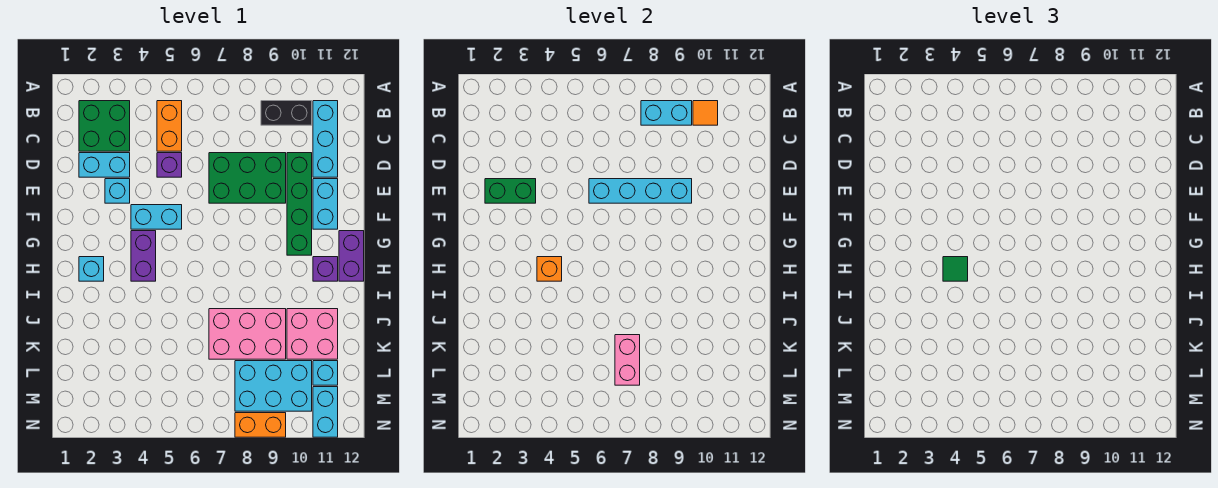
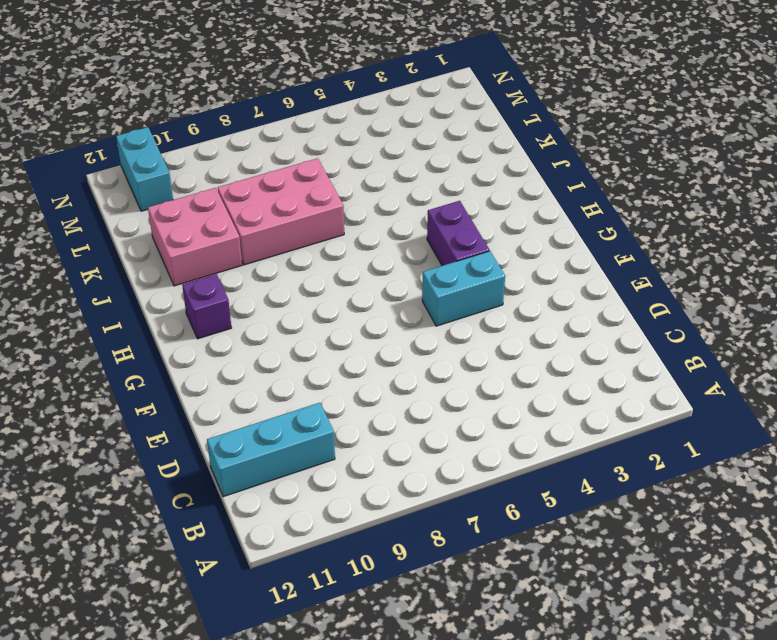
cyan 1x3 brick [207,403,335,497] -> cyan 1x3 brick turned to [313,101,338,177]
none -> green 2x2 brick [79,101,130,151]
none -> orange 1x2 brick [157,101,182,151]
none -> black 1x2 brick [261,101,312,125]

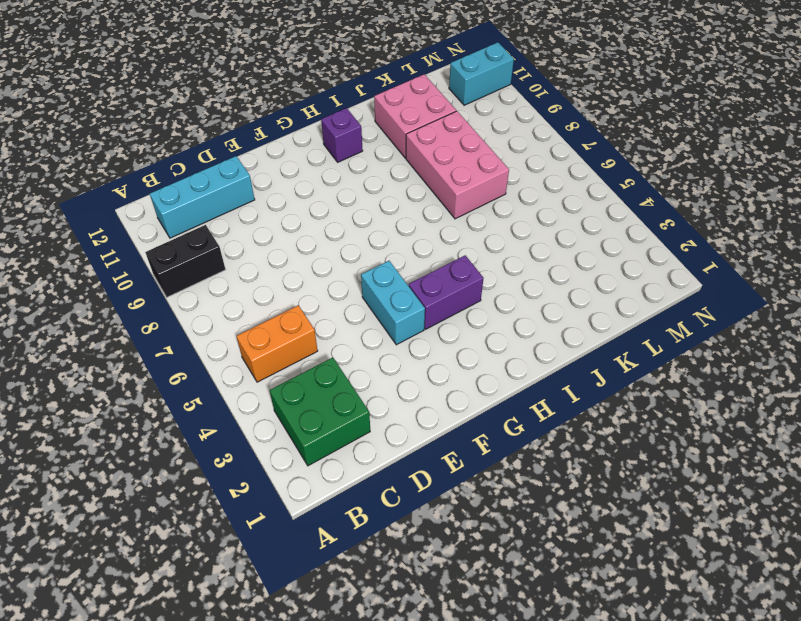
black 1x2 brick [145,225,226,297] -> black 1x2 brick turned to [261,101,312,125]
none -> cyan 1x2 brick [79,153,130,177]
none -> purple 1x1 brick [157,153,182,177]
none -> green 2x3 brick [209,153,286,203]

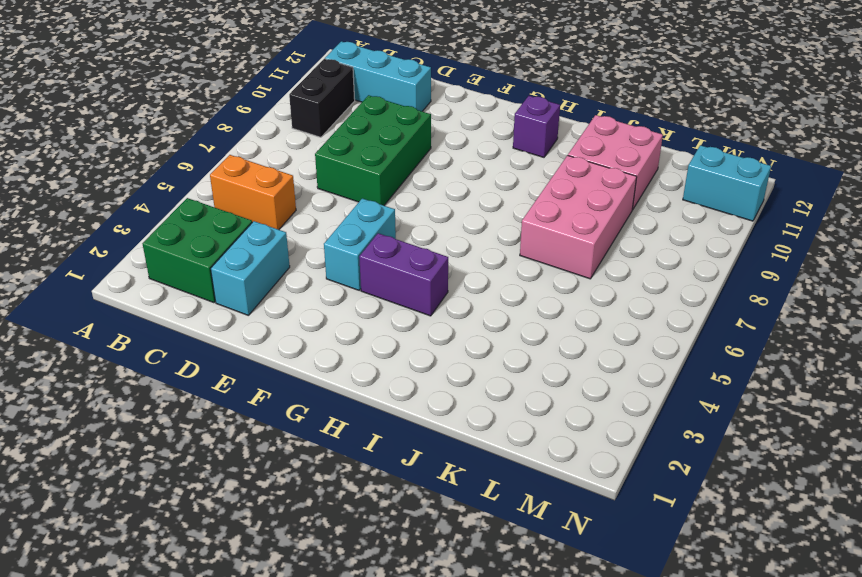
none -> purple 1x1 brick [157,153,182,177]
none -> green 1x4 brick [287,153,312,255]
none -> cyan 1x1 brick [105,179,130,203]

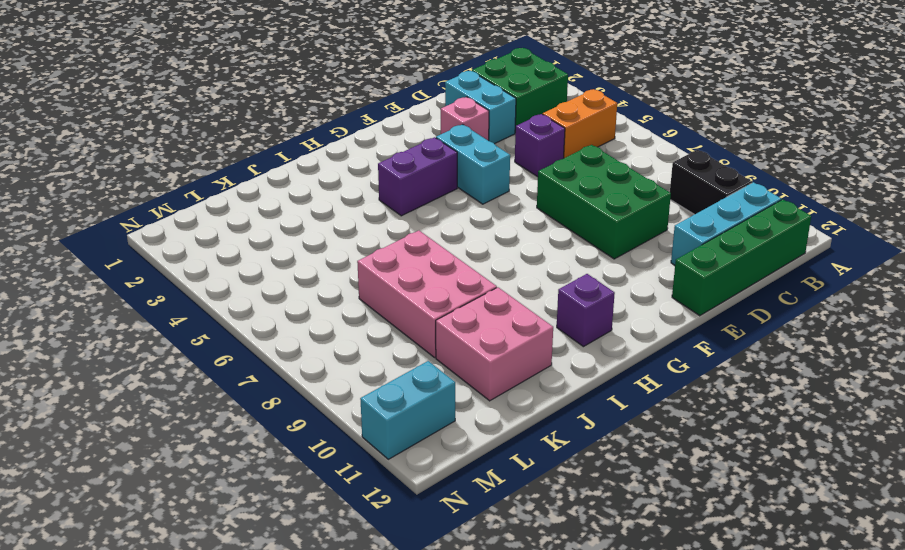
green 1x4 brick [672,199,811,316] -> green 1x4 brick moved to [287,153,312,255]
pink 1x1 brick [441,97,489,141] -> cyan 1x1 brick [105,179,130,203]
none -> cyan 1x2 brick [313,179,338,229]
none -> purple 1x2 brick [339,231,364,281]
none -> cyan 1x1 brick [79,257,104,281]

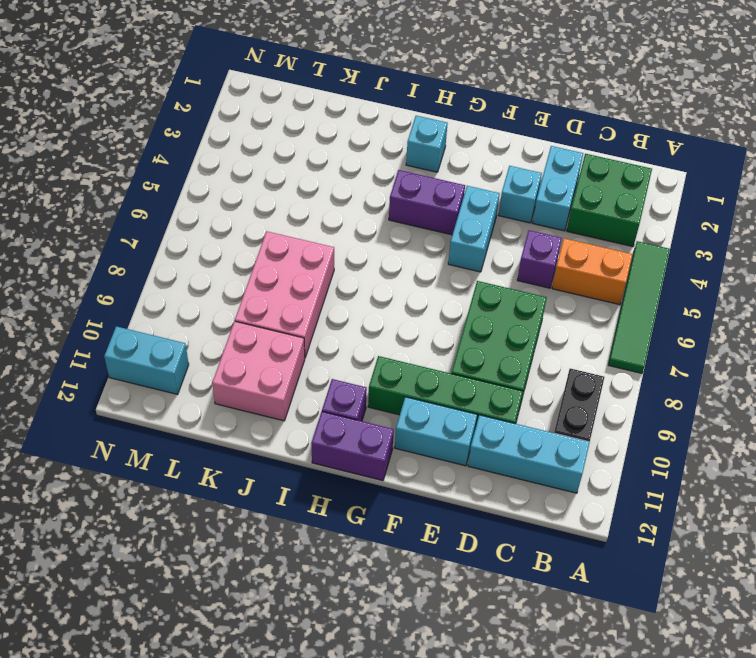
green 1x4 tile [608,241,670,373] -> none
none -> cyan 2x3 brick [235,361,312,411]
none -> cyan 1x1 brick [313,361,338,385]
none -> orange 1x2 brick [235,413,286,437]

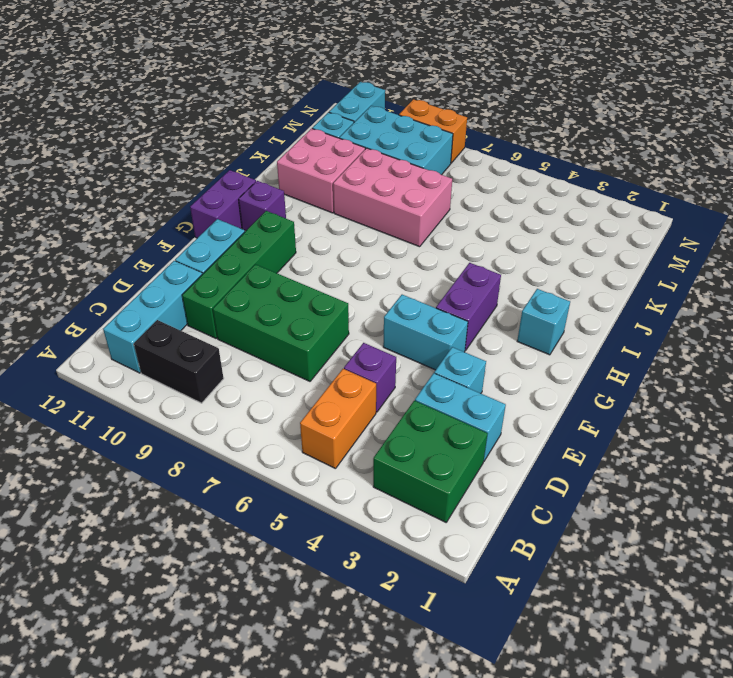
none -> cyan 1x2 brick [641,101,692,125]
none -> orange 1x1 tile [693,101,718,125]
none -> green 1x2 brick [485,179,536,203]

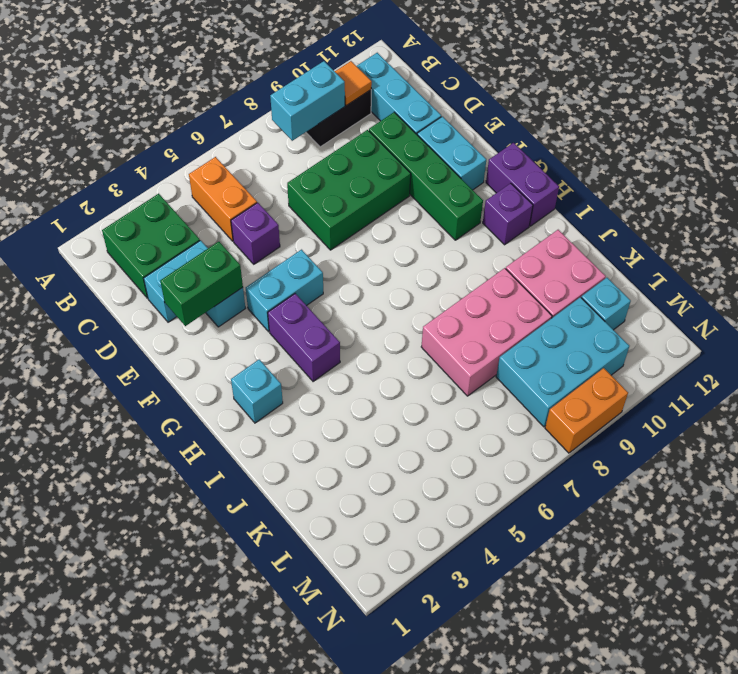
none -> cyan 1x2 brick [313,387,338,437]
none -> cyan 1x4 brick [589,179,692,203]
none -> orange 1x1 brick [537,257,562,281]

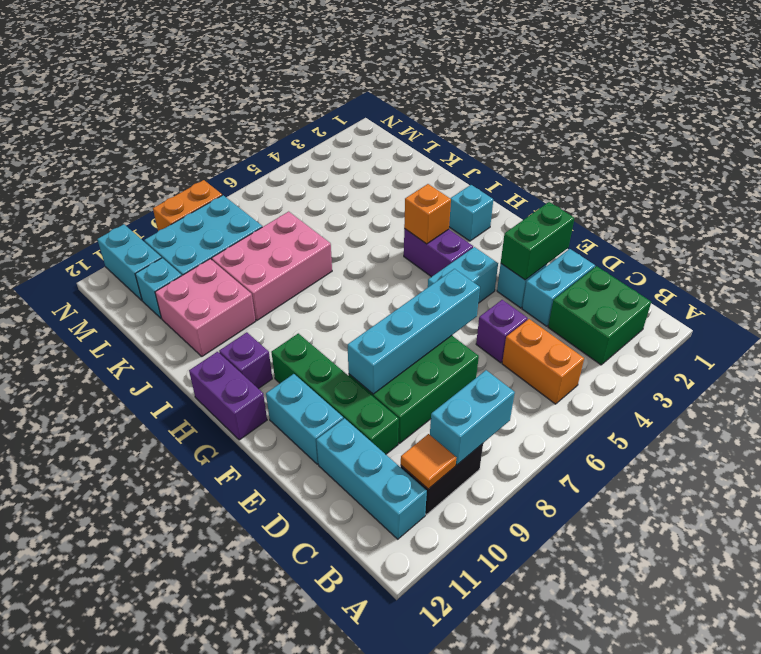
none -> pink 1x2 brick [615,335,640,385]
none -> green 1x1 tile [943,257,968,281]

